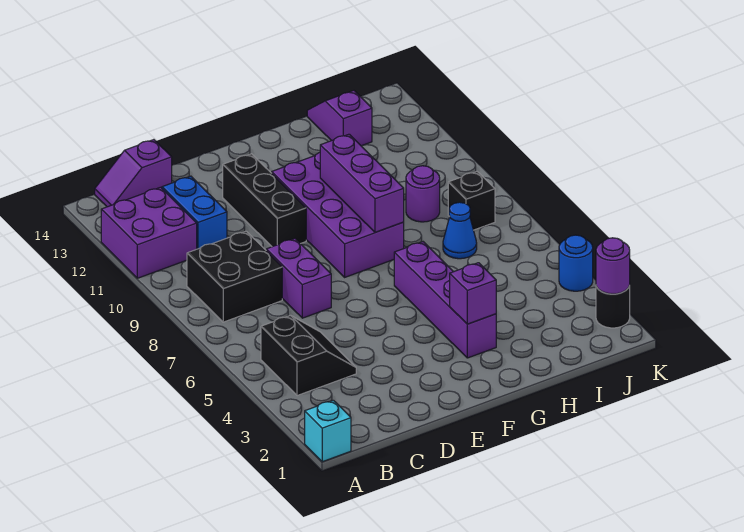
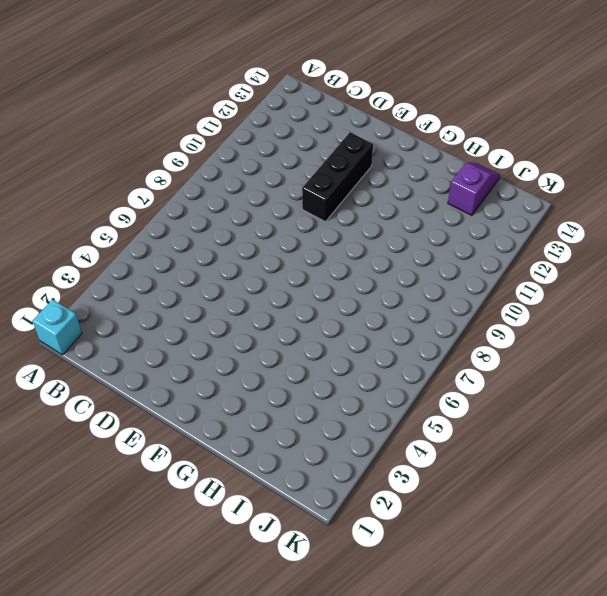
none -> purple 2x2 brick [101,187,197,278]
none -> black 2x2 slope [261,315,356,396]
none -> black 2x2 brick [187,231,282,322]

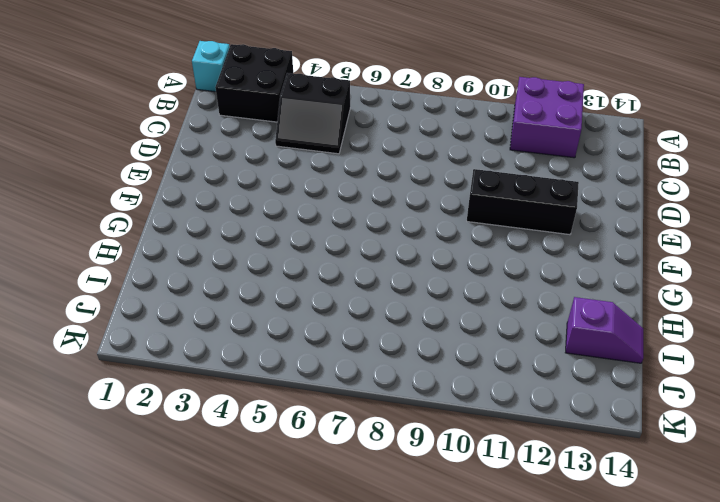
black 2x2 brick [215,44,293,122] -> black 2x2 brick moved to [187,231,282,322]
none -> purple 1x2 slope [95,140,172,207]
none -> blue 1x2 brick [162,176,227,249]
none -> purple 1x2 brick [266,239,331,318]

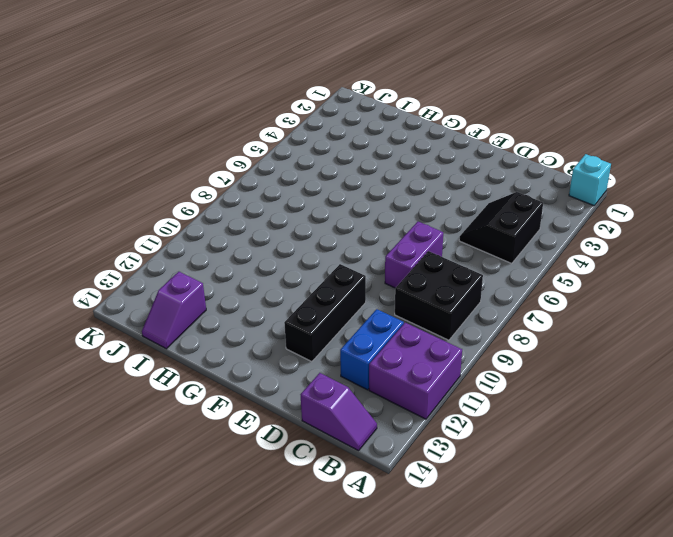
none -> purple 2x4 brick [272,152,404,277]
none -> purple 1x4 brick [394,242,496,358]
none -> blue 1x1 cone [443,202,477,259]

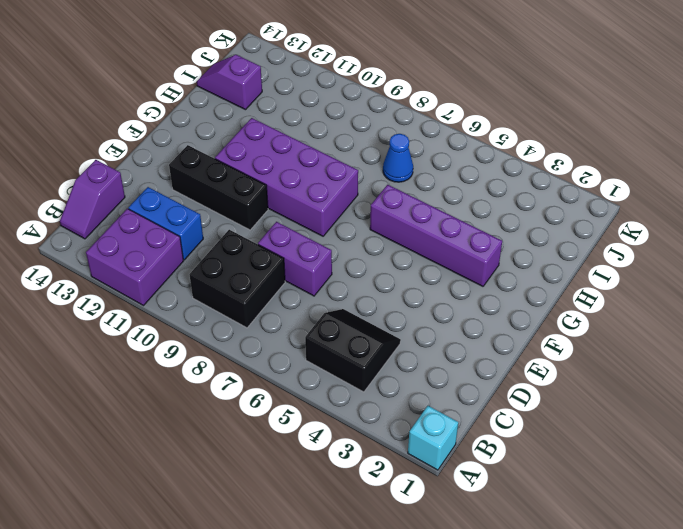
none -> purple 1x1 round brick [406,166,440,222]
none -> black 1x1 brick [448,172,495,230]
none -> black 1x1 round brick [596,286,630,328]

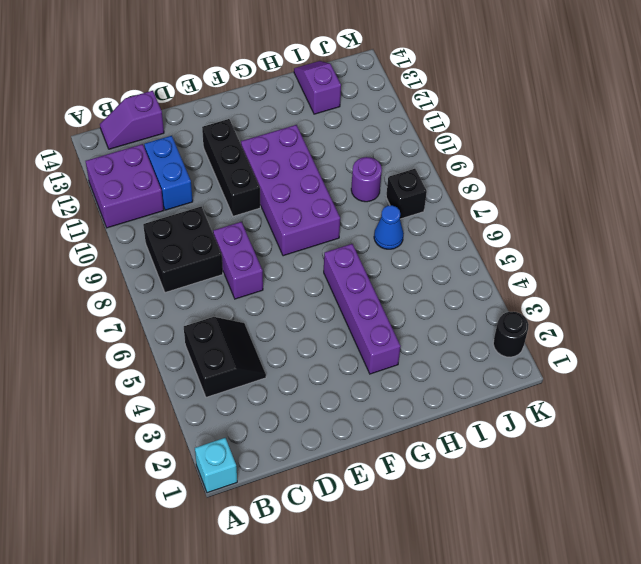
none -> blue 1x1 round brick [559,235,593,291]
none -> purple 1x1 brick [450,263,496,324]
none -> purple 1x3 brick [320,134,404,232]

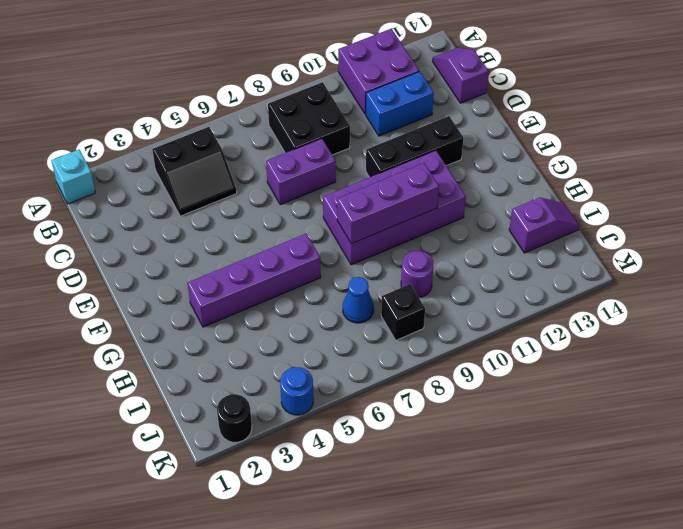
none -> purple 1x1 brick [450,263,496,324]
none -> purple 1x1 round brick [596,238,630,294]

